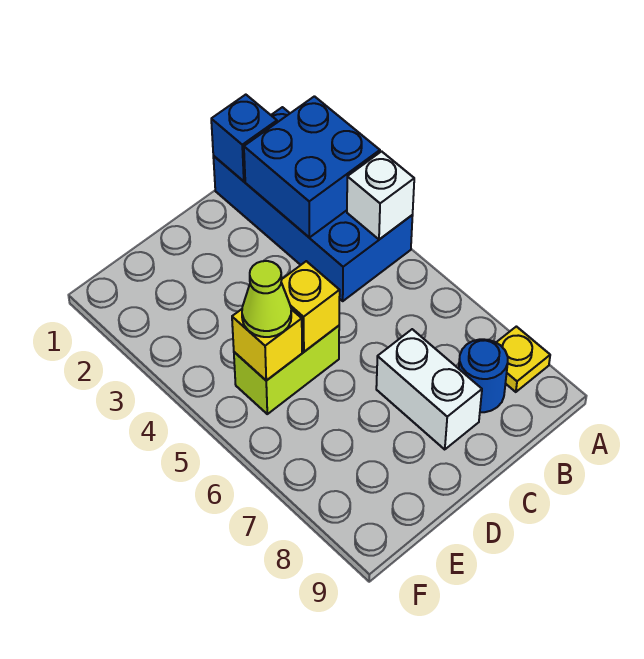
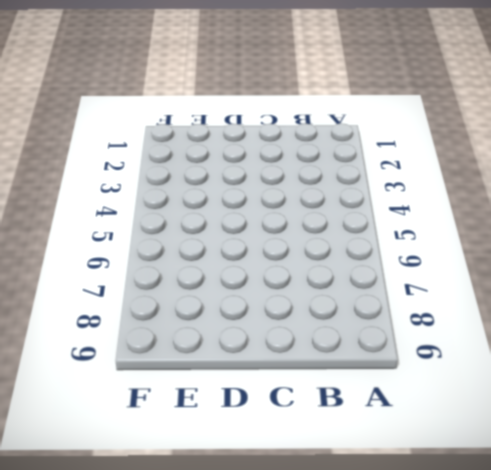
none -> blue 2x4 brick [213,107,413,301]
none -> yellow 1x1 plate [496,327,550,392]

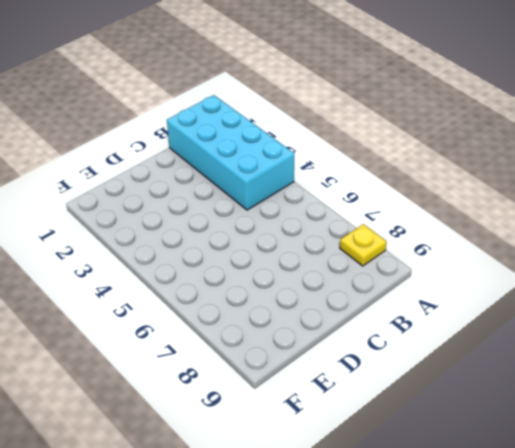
cyan 2x4 brick [167,95,294,210] -> blue 2x4 brick [213,107,413,301]
none -> blue 1x1 round brick [458,339,508,412]
none -> white 1x2 brick [376,329,482,449]

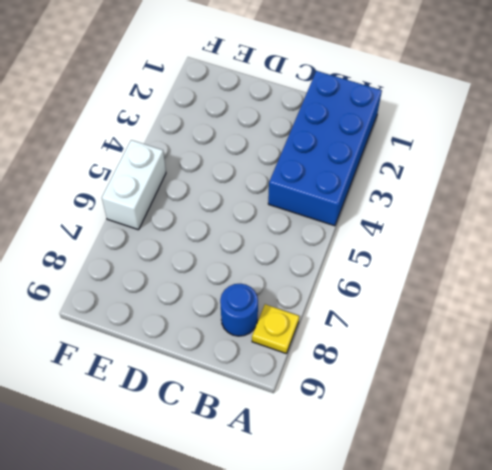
white 1x2 brick [102,140,166,230] -> white 1x2 brick moved to [376,329,482,449]
none -> lime 1x2 brick [234,326,339,414]
none -> blue 2x2 brick [244,96,380,238]

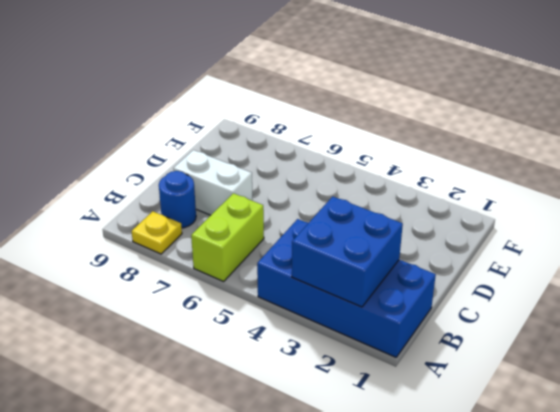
lime 1x2 brick [191,193,264,281] -> lime 1x2 brick moved to [234,326,339,414]
none -> white 1x1 brick [347,151,414,239]
none -> blue 1x1 brick [211,95,277,181]

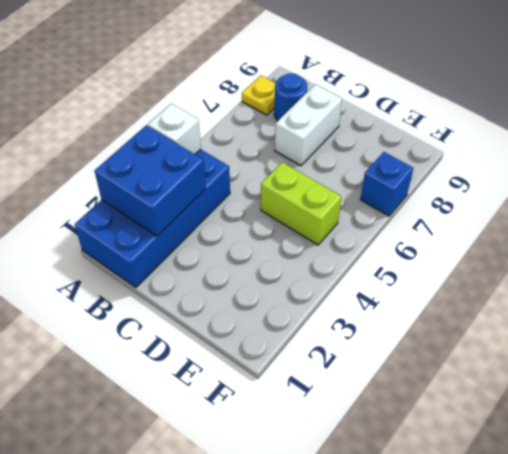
blue 1x1 brick [360,152,413,216] -> blue 1x1 brick moved to [211,95,277,181]
none -> yellow 1x1 brick [281,261,340,352]
none -> yellow 1x1 brick [232,309,302,381]

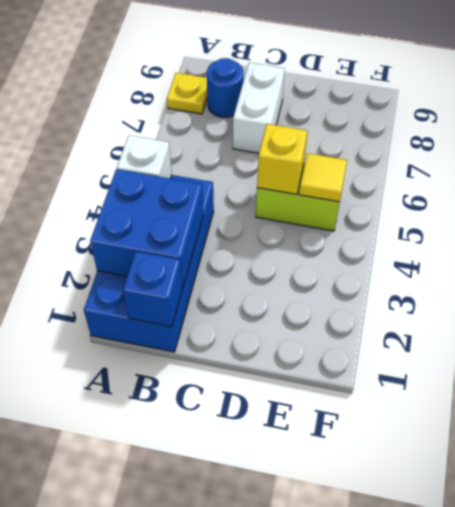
yellow 1x1 tile [299,153,347,202] -> yellow 1x1 brick [232,309,302,381]
none -> lime 1x1 cone [242,261,291,337]

